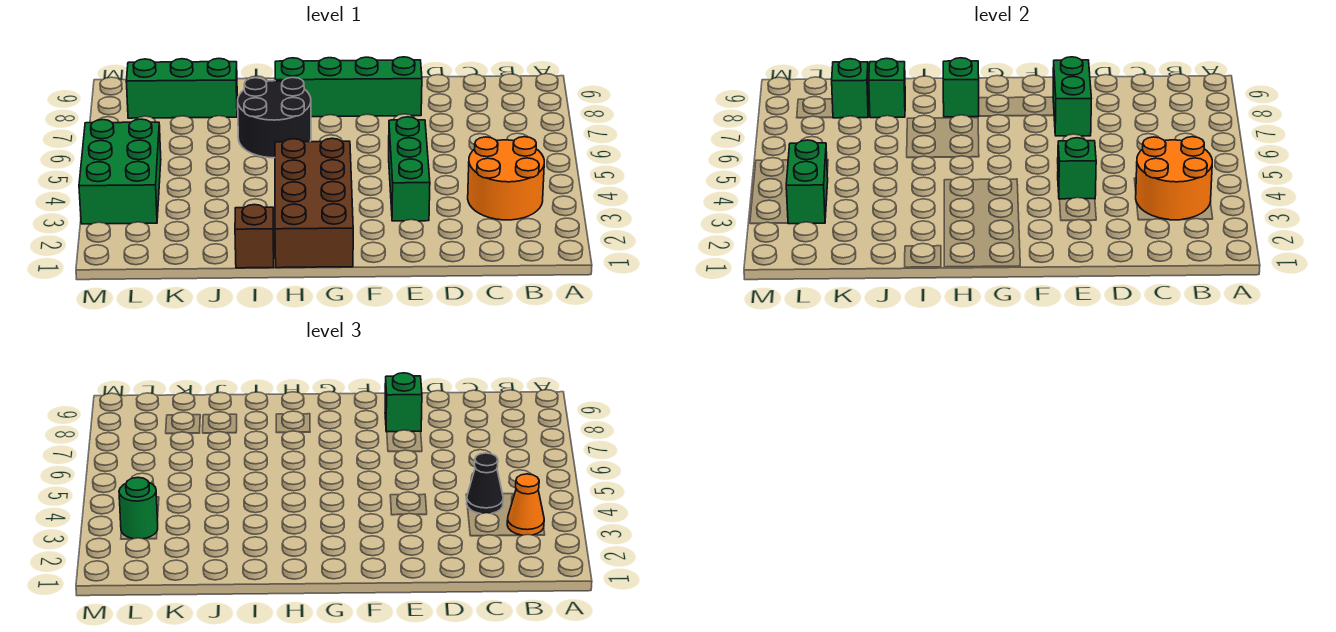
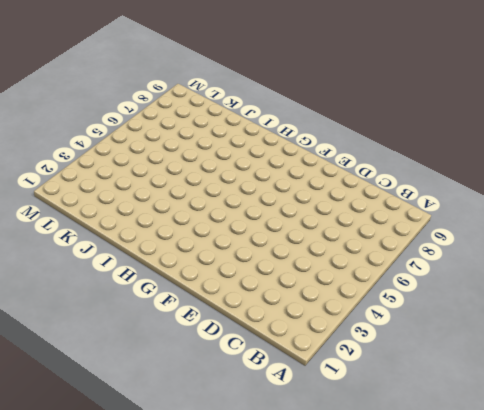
none -> orange 2x2 round brick [468,137,544,220]
none -> green 1x3 brick [389,117,430,221]
none -> green 1x4 brick [275,57,422,117]

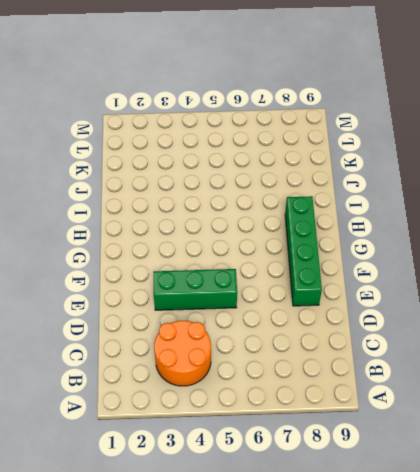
none -> brown 2x4 brick [275,138,353,268]
none -> black 2x2 round brick [238,77,311,158]
none -> brown 1x1 brick [235,205,274,268]

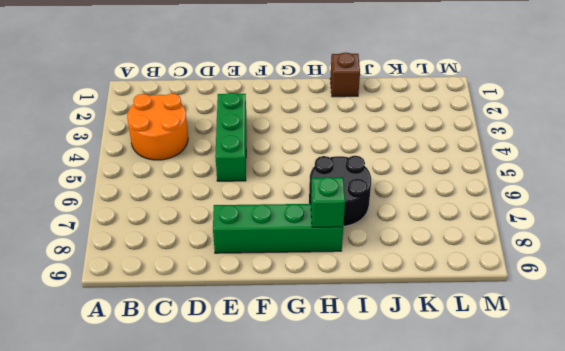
none -> brown 2x4 brick [275,138,353,268]
none -> green 1x3 brick [126,58,237,118]
none -> green 2x3 brick [79,119,161,224]

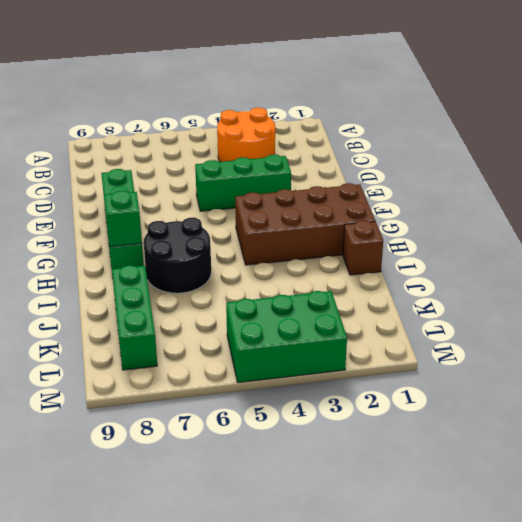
none -> orange 2x2 round brick [1136,137,1212,220]
none -> green 1x1 brick [1058,138,1096,199]
none -> green 1x2 brick [1053,57,1091,136]

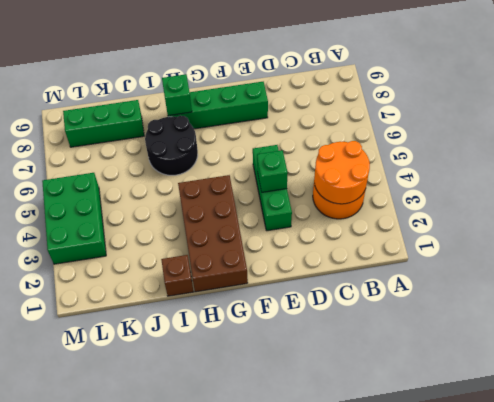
none -> green 1x2 brick [1053,57,1091,136]
none -> green 1x1 brick [869,58,905,118]
none -> green 1x1 brick [832,59,869,118]

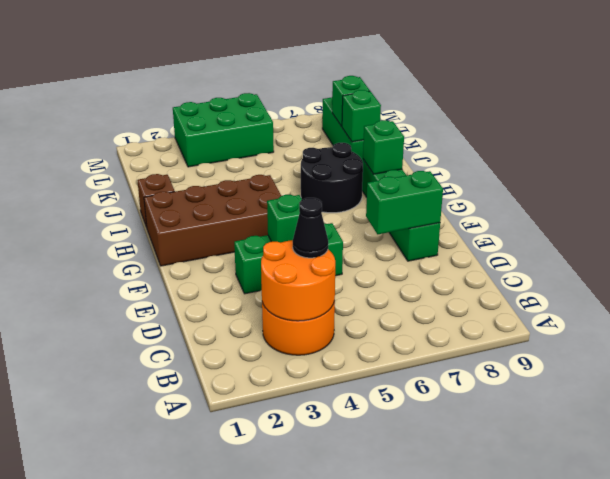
none -> green 1x2 brick [786,140,828,224]
none -> orange 1x1 cone [507,474,544,535]
none -> green 1x1 brick [385,373,422,432]

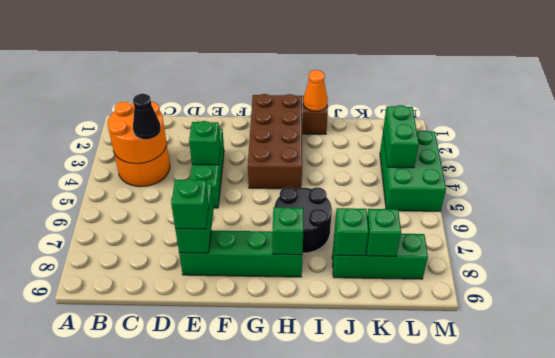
orange 1x1 cone [303,70,328,111] -> orange 1x1 cone moved to [507,474,544,535]
none -> green 1x1 round brick [119,477,158,539]

